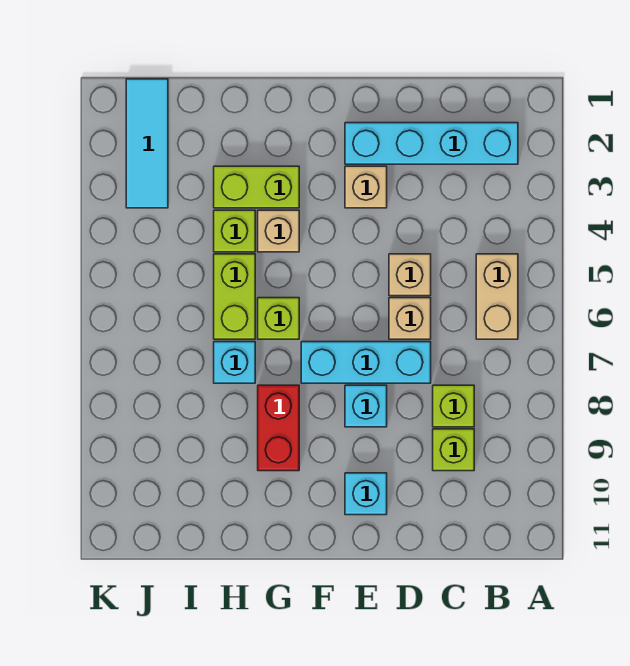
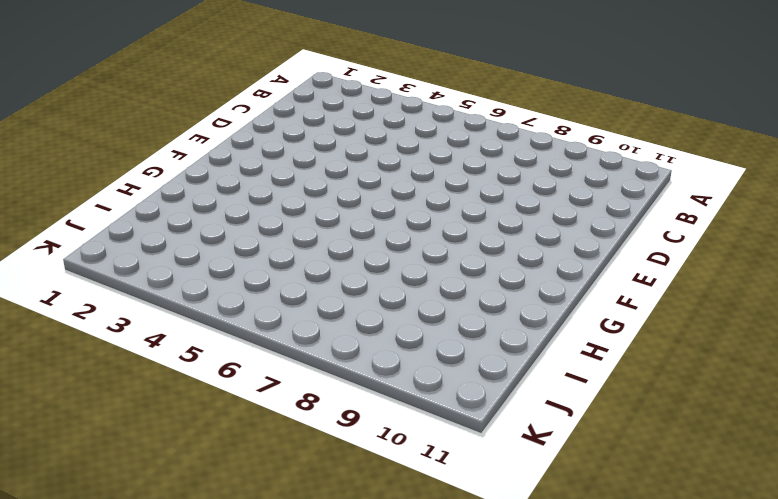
none -> cyan 1x4 brick [345,123,518,164]
none -> tan 1x2 brick [476,254,518,339]
none -> lime 1x1 brick [433,385,474,427]

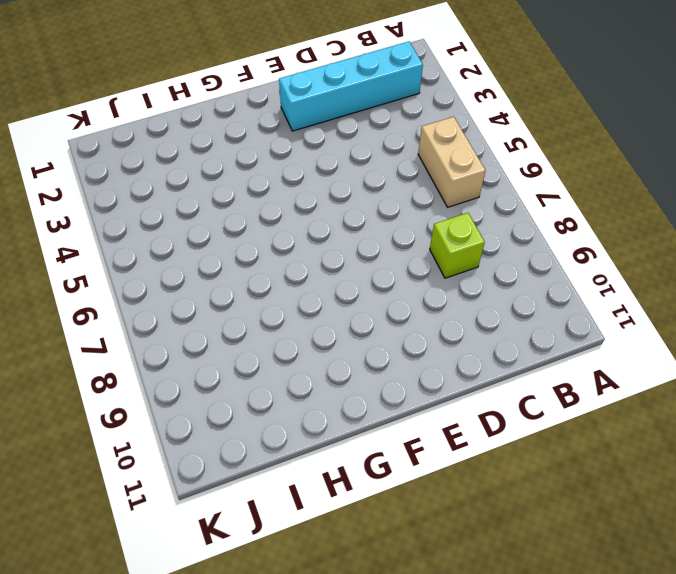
none -> lime 1x1 brick [433,429,474,471]
none -> tan 1x1 brick [389,254,431,296]
none -> tan 1x1 brick [389,298,431,339]

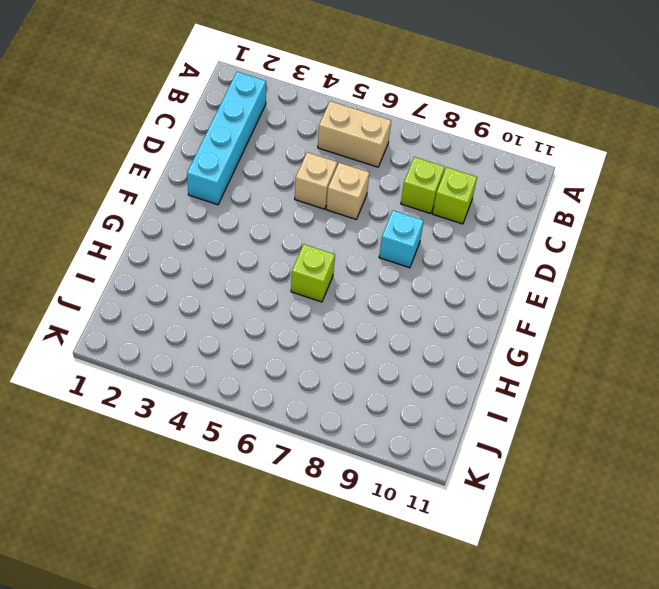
none -> cyan 1x3 brick [301,342,431,383]
none -> tan 1x1 brick [345,166,387,208]
none -> cyan 1x1 brick [345,473,387,515]

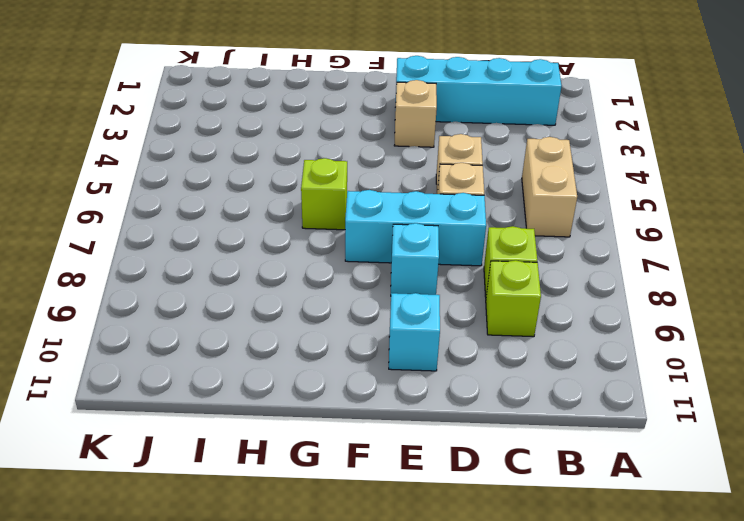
none -> lime 1x2 brick [214,166,299,208]
none -> tan 1x1 brick [258,210,299,252]
none -> red 1x2 brick [258,385,299,471]

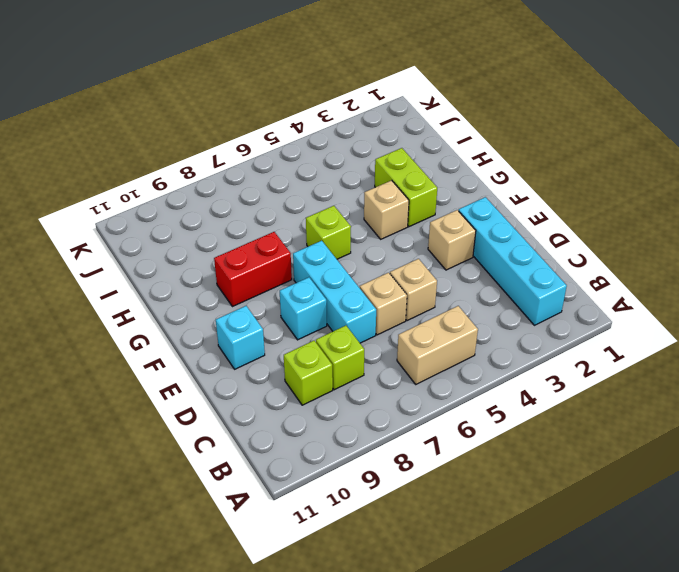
none -> lime 1x1 brick [214,210,255,252]
none -> lime 1x2 brick [214,254,255,339]
none -> cyan 1x1 brick [214,342,255,383]

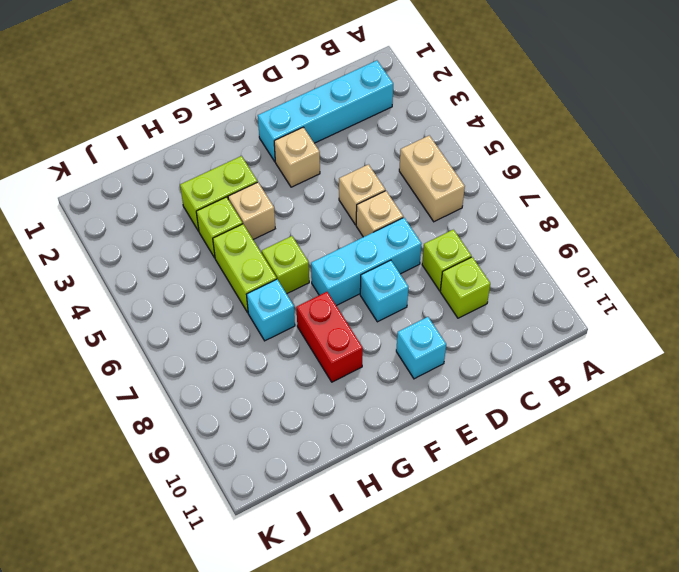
none -> cyan 1x3 tile [126,79,168,208]

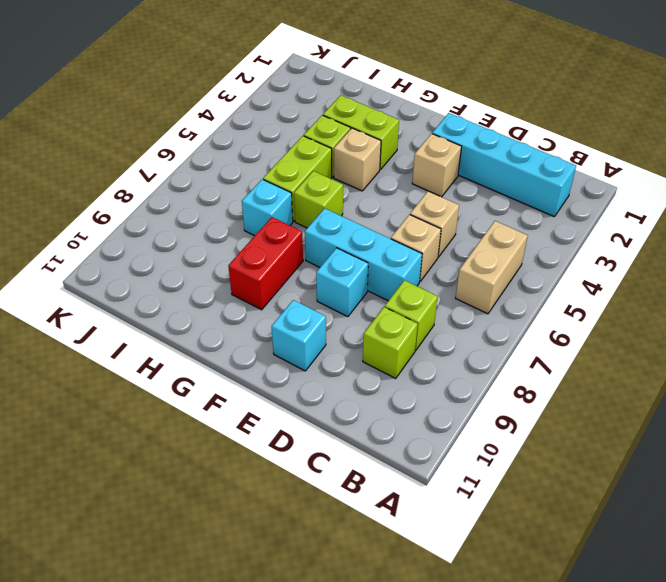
none -> cyan 1x3 tile [126,79,168,208]

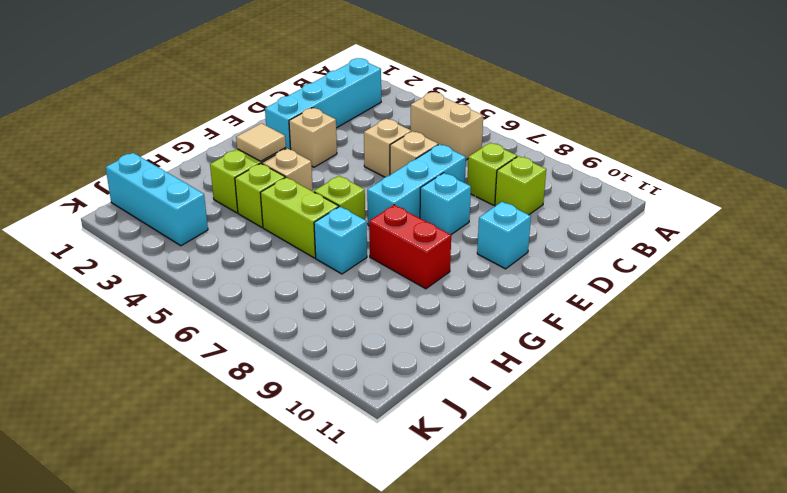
tan 1x1 tile [236,123,286,161] -> none
cyan 1x3 brick [106,153,208,246] -> cyan 1x3 tile [126,79,168,208]

